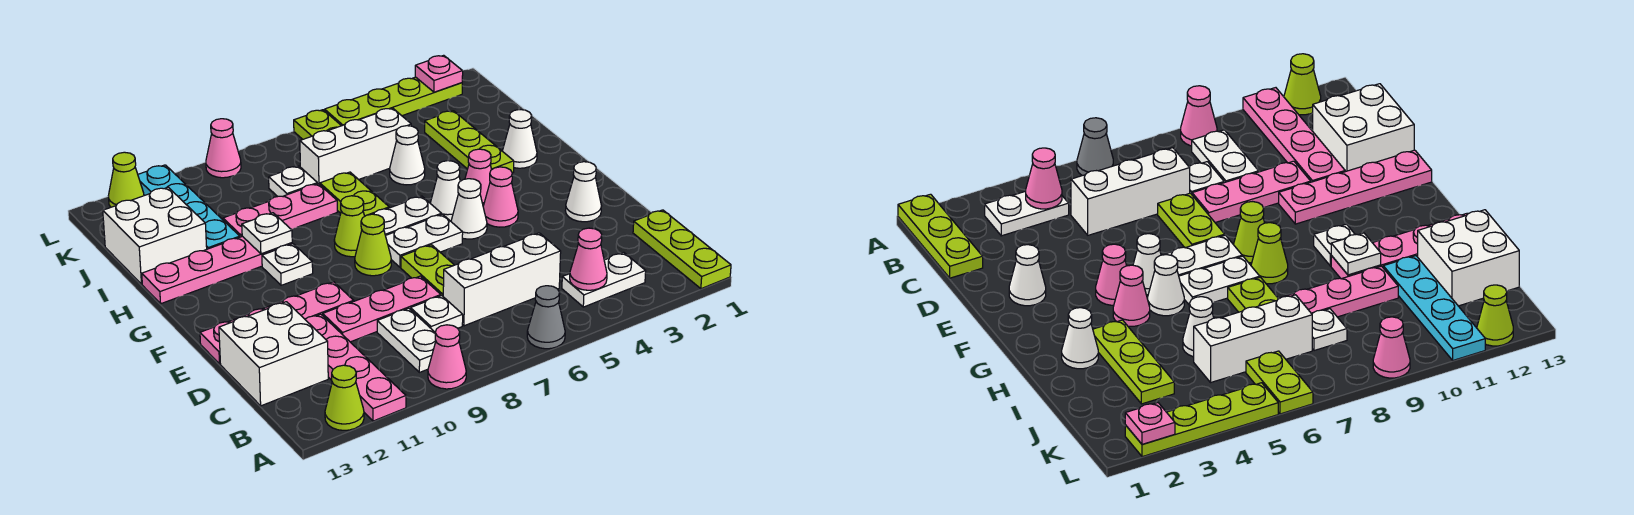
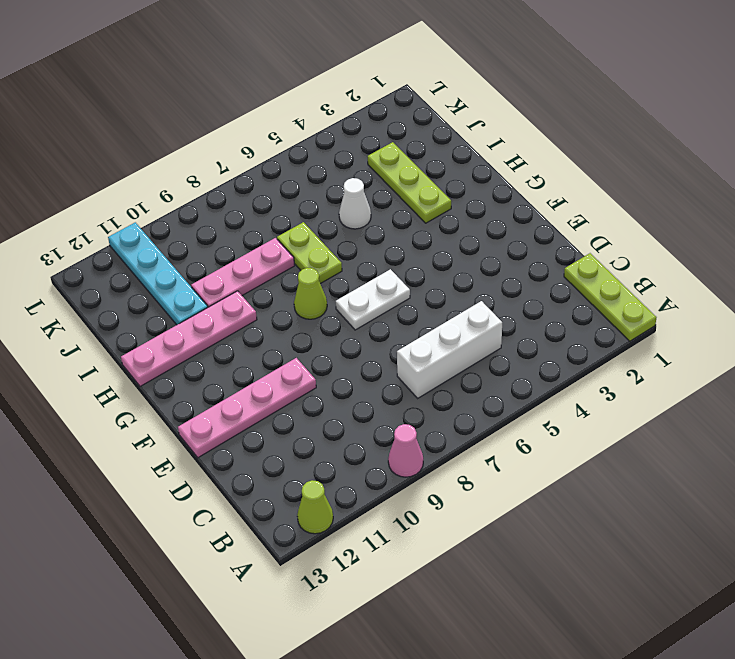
none -> grey 1x1 cone [527,286,565,349]
none -> pink 1x4 plate [305,314,406,421]
none -> white 1x2 plate [562,253,646,307]
none -> white 1x2 plate [377,308,436,372]

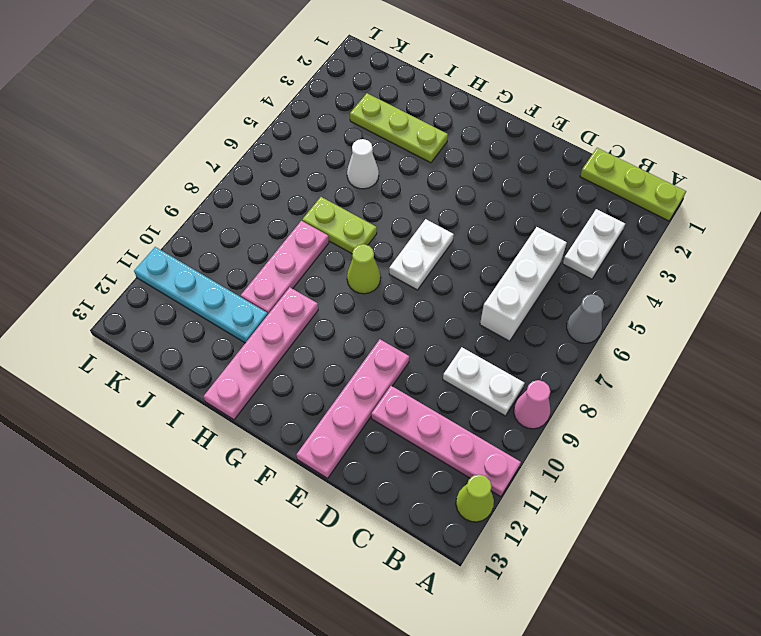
none -> white 1x1 plate [411,296,463,332]
none -> white 2x2 brick [219,302,328,406]
none -> lime 1x2 plate [401,245,454,296]
none -> pink 1x3 plate [323,276,441,342]

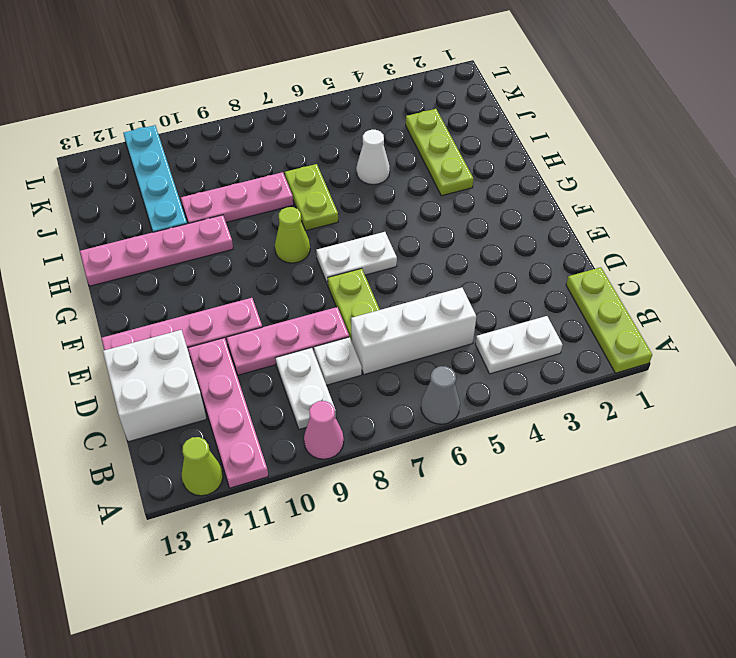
none -> white 1x1 cone [565,162,601,222]
none -> pink 1x1 cone [483,167,518,227]
none -> white 1x1 cone [451,179,487,239]
none -> lime 1x1 cone [355,214,391,276]

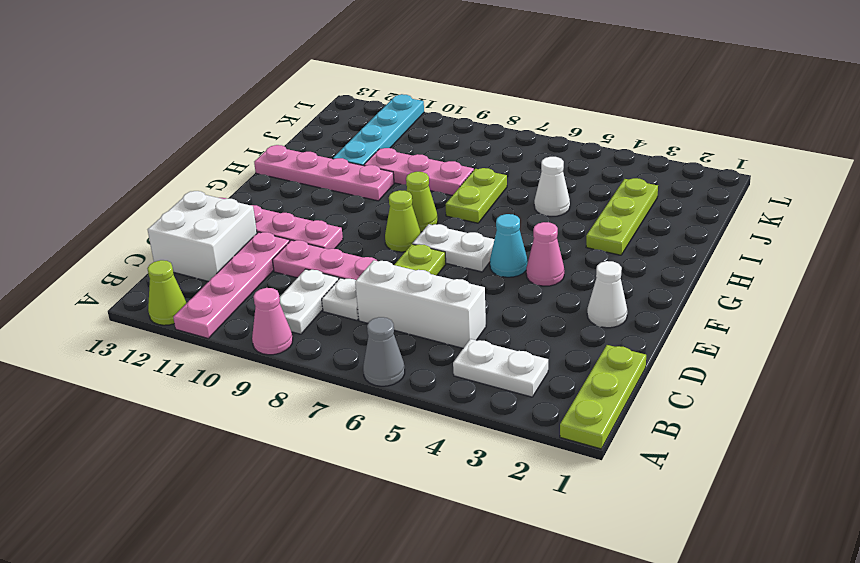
cyan 1x1 cone [490,214,527,277] -> white 1x1 cone [451,179,487,239]
none -> pink 1x1 cone [465,149,492,206]
none -> white 1x1 cone [430,161,460,221]
none -> white 1x2 plate [374,196,442,236]
none -> white 1x1 plate [262,244,313,285]

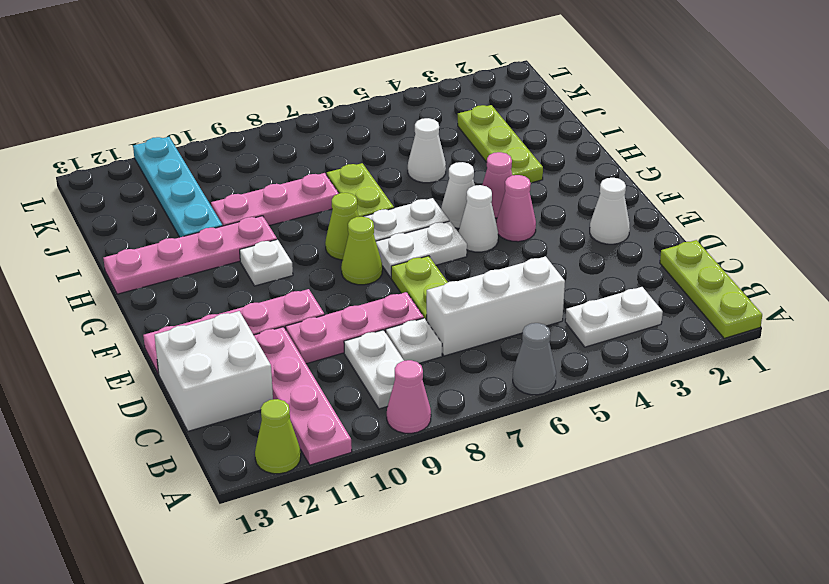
none -> white 1x1 cone [503,110,537,168]
none -> white 2x2 brick [103,187,207,284]
none -> white 1x3 brick [300,108,411,184]
none -> white 1x1 plate [269,166,317,196]

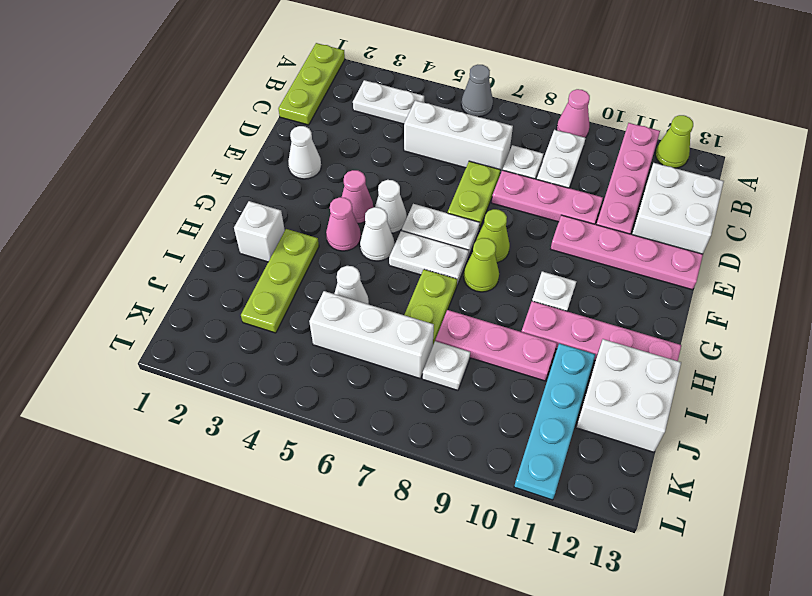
white 1x1 brick [234,201,285,262] -> white 1x1 cone [503,110,537,168]
none -> lime 1x2 plate [294,110,341,139]
none -> lime 1x4 plate [325,77,462,126]
none -> pink 1x1 cone [206,119,241,178]
none -> lime 1x1 cone [109,152,144,207]

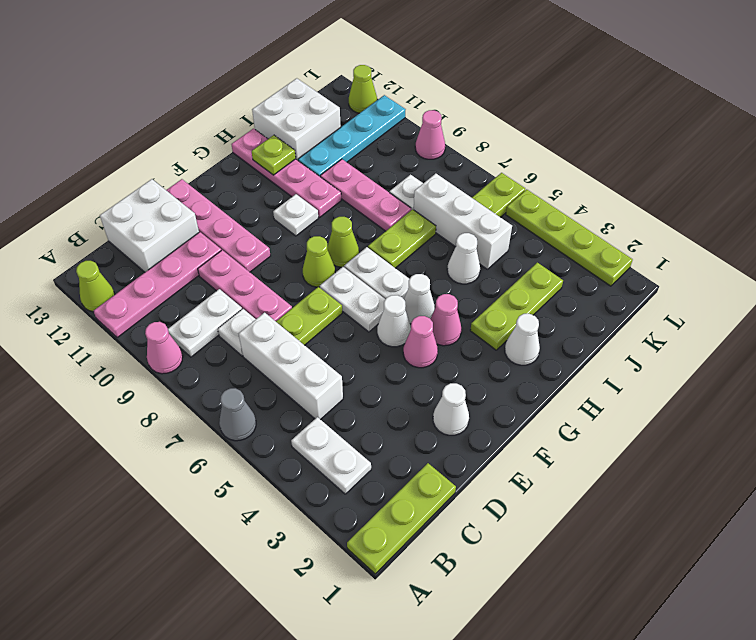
lime 1x1 plate [252,135,296,175] -> none
none -> pink 1x1 cone [570,228,607,290]
none -> white 1x1 plate [242,213,292,254]
none -> pink 1x1 plate [415,55,463,92]

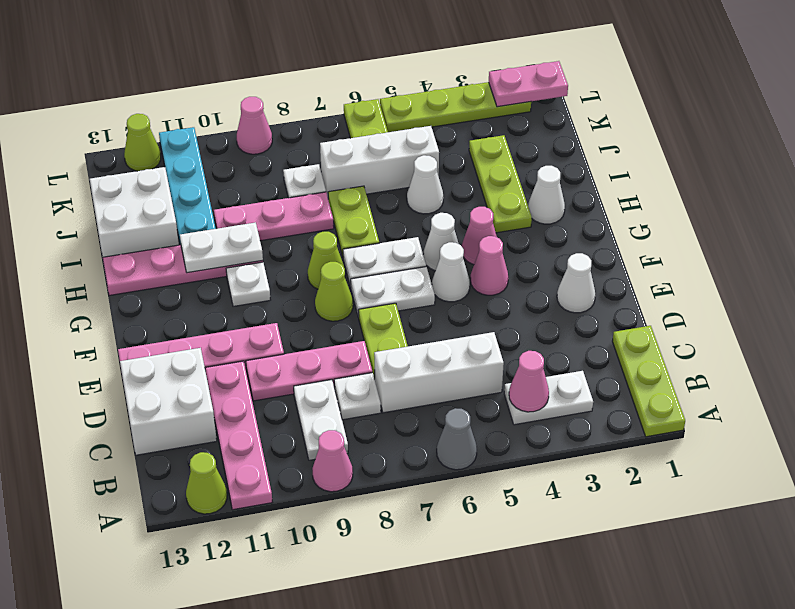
white 1x2 plate [180,222,263,273] -> white 1x1 plate [242,213,292,254]
pink 1x2 plate [489,61,568,107] -> pink 1x1 plate [415,55,463,92]

